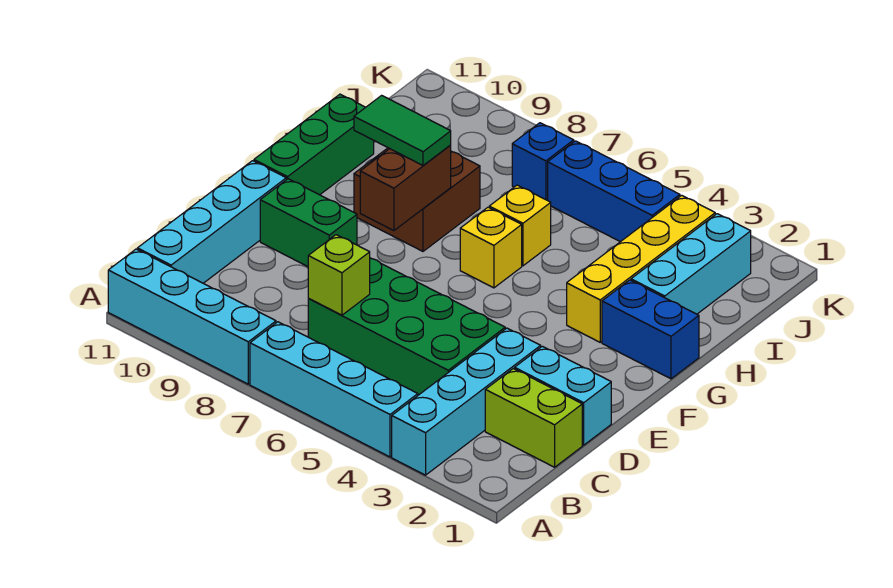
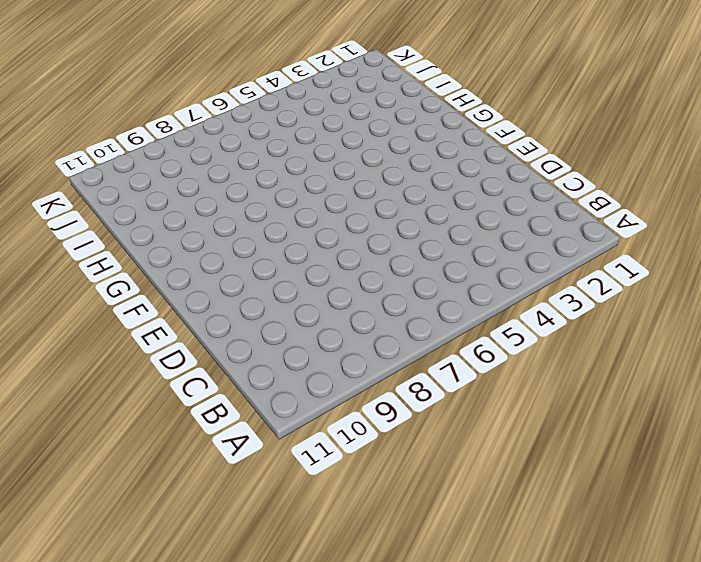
none -> cyan 1x4 brick [392,328,541,475]
none -> cyan 1x4 brick [250,322,418,457]
none -> cyan 1x4 brick [108,249,276,384]

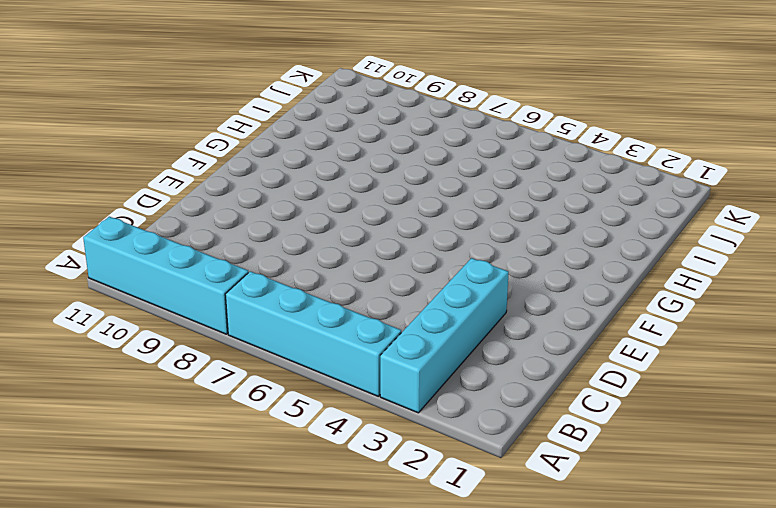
none -> cyan 1x4 brick [137,161,286,283]
none -> lime 1x2 brick [485,369,582,467]
none -> green 2x4 brick [308,258,505,395]

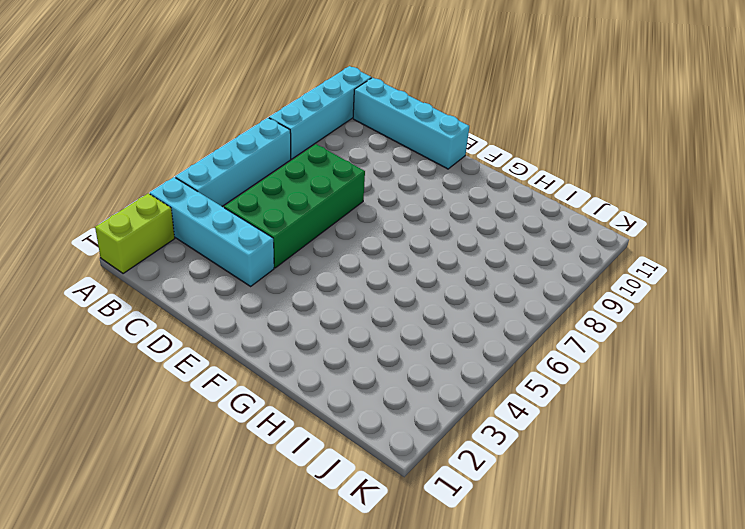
lime 1x2 brick [95,193,175,274] -> lime 1x2 brick moved to [485,369,582,467]
none -> cyan 1x2 brick [515,346,611,445]
none -> green 1x2 brick [260,179,357,267]
none -> green 1x3 brick [254,94,374,195]

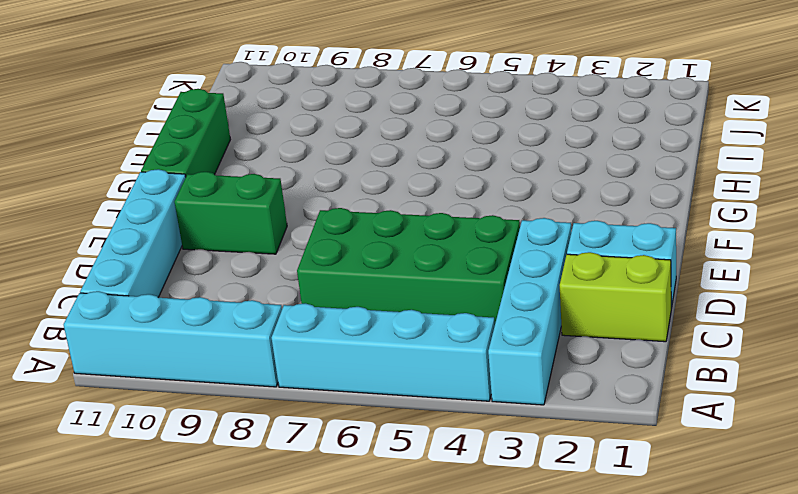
none -> blue 1x2 brick [602,280,699,379]
none -> yellow 1x4 brick [567,195,715,342]
none -> yellow 1x1 brick [460,207,522,288]

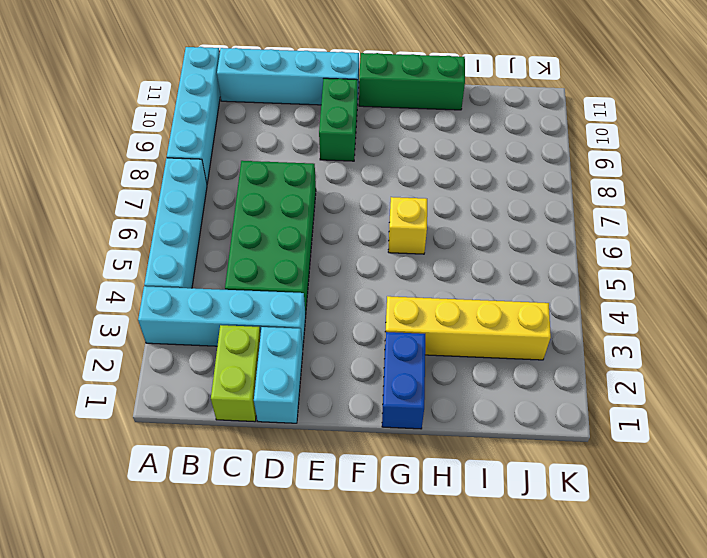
none -> brown 2x2 brick [354,148,480,251]
none -> cyan 1x3 brick [631,214,751,314]
none -> yellow 1x1 brick [489,185,551,266]

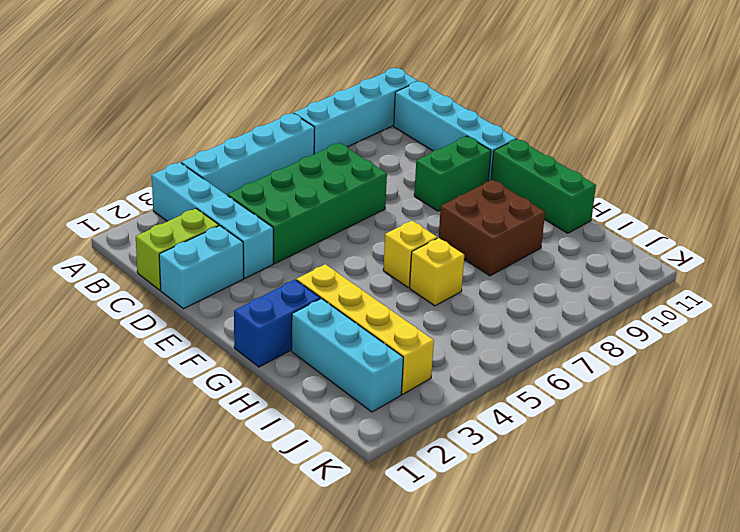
none -> blue 1x3 brick [548,141,680,242]
none -> blue 1x1 brick [512,123,574,200]
none -> lime 1x1 brick [308,235,370,315]

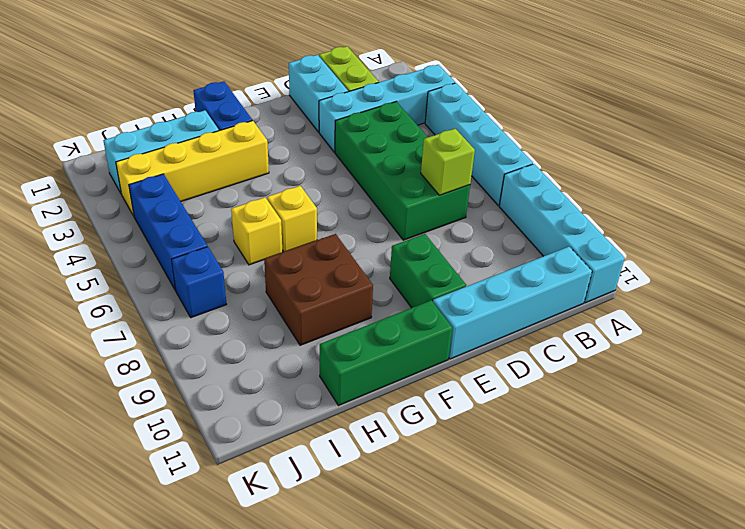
none -> brown 1x2 brick [360,145,451,231]
none -> green 1x2 tile [354,95,451,165]

